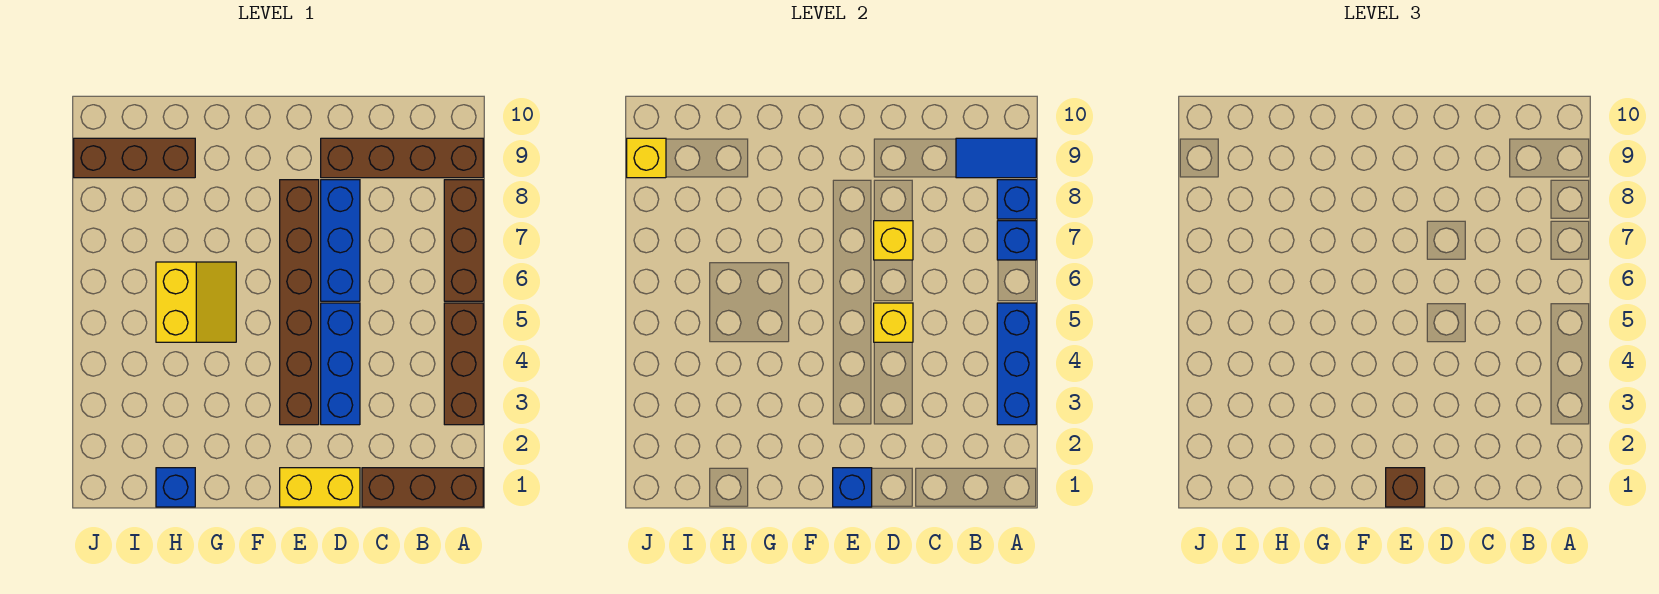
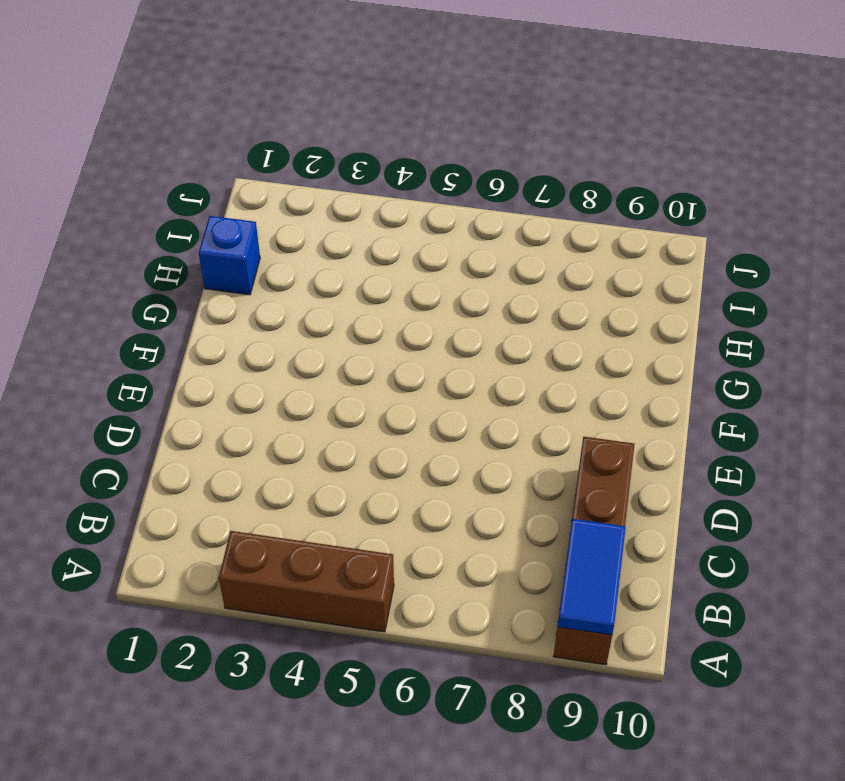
none -> brown 1x3 brick [362,468,483,507]
none -> brown 1x3 brick [444,180,483,301]
none -> yellow 1x2 brick [280,468,360,507]

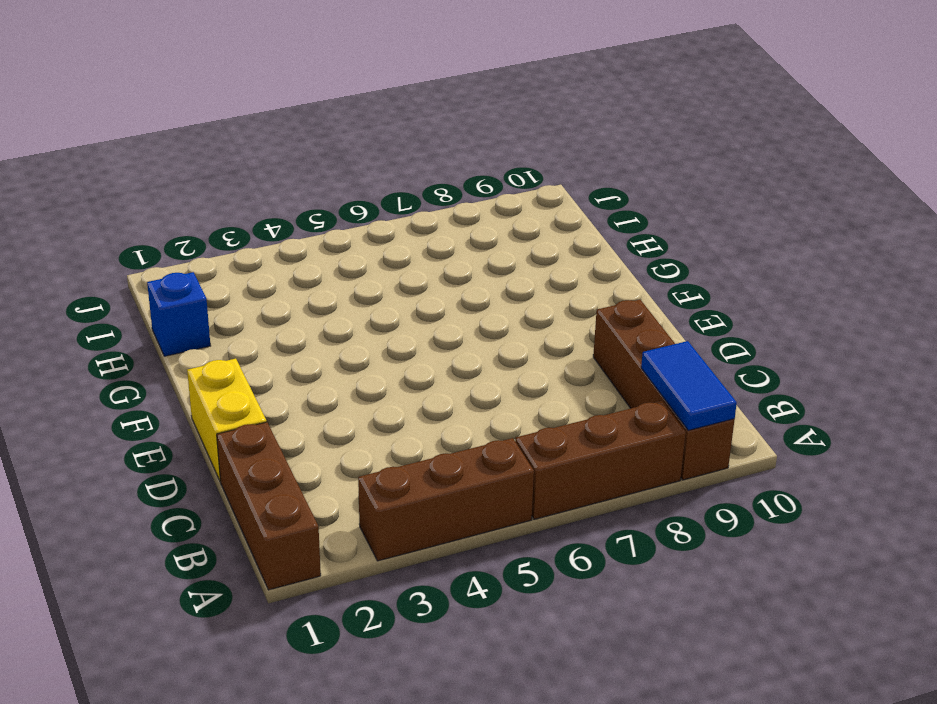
none -> blue 1x3 brick [321,303,360,425]
none -> blue 1x3 brick [321,180,360,301]
none -> brown 1x6 brick [280,180,319,425]

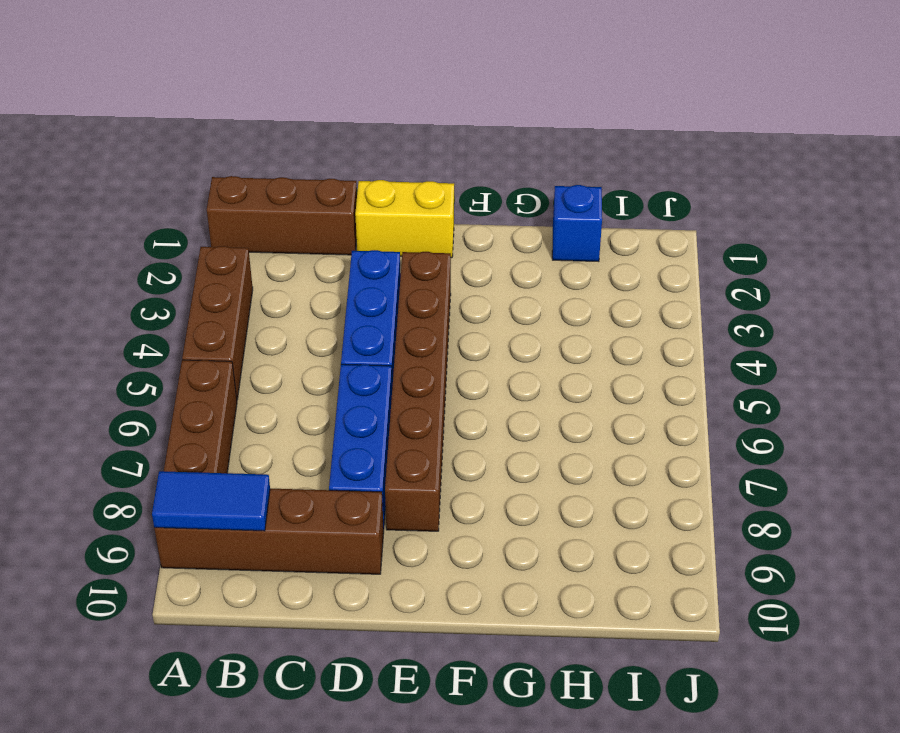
none -> yellow 2x2 slope [156,262,236,342]
none -> brown 1x3 brick [74,138,195,178]
none -> blue 1x3 brick [997,303,1036,425]

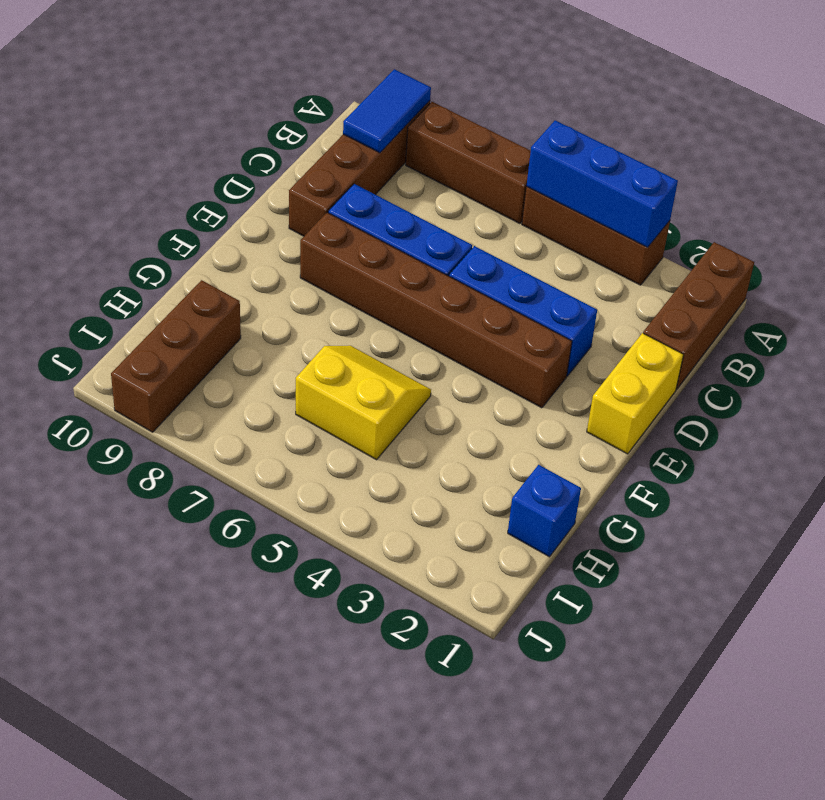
none -> blue 1x1 brick [997,221,1036,260]
none -> blue 1x1 brick [997,180,1036,219]
none -> yellow 1x1 brick [874,303,913,342]

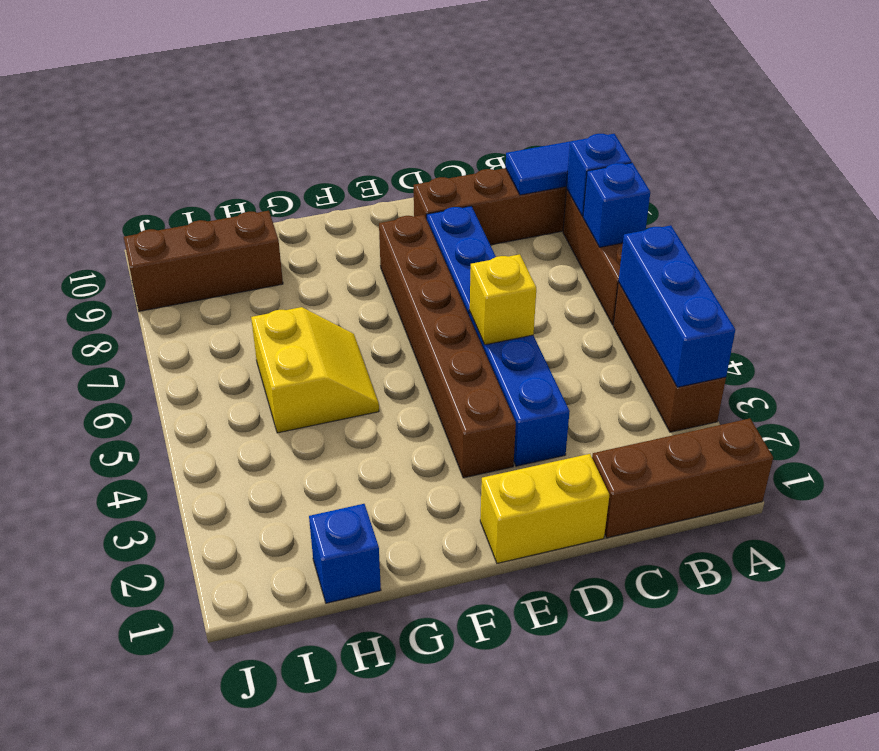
none -> yellow 1x1 brick [874,221,913,260]
none -> blue 1x1 brick [833,468,872,507]
none -> yellow 1x1 brick [627,138,666,178]

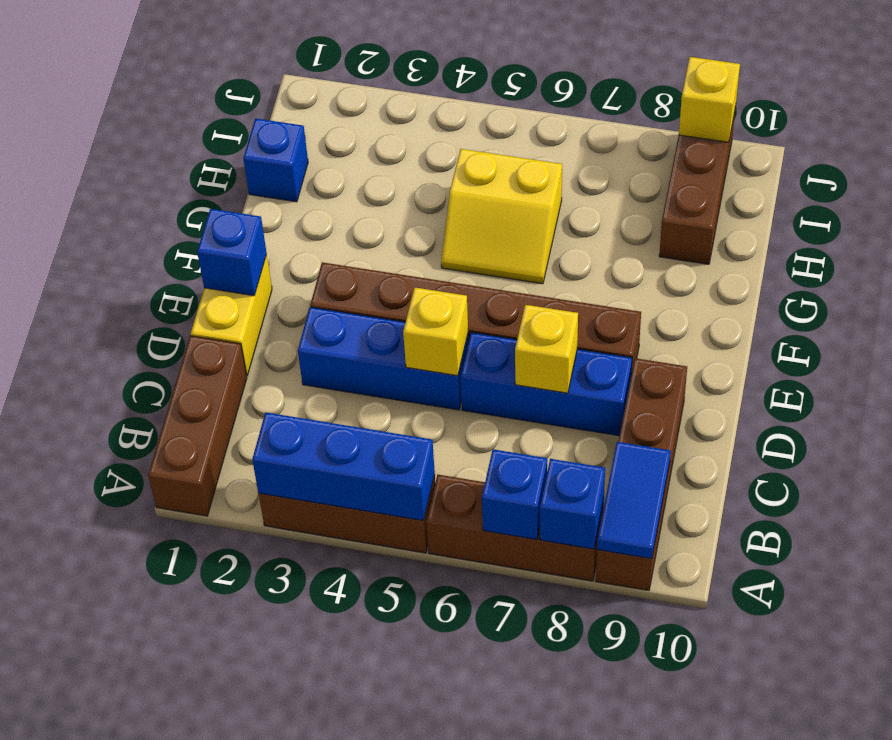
none -> brown 1x1 brick [1386,468,1425,507]

